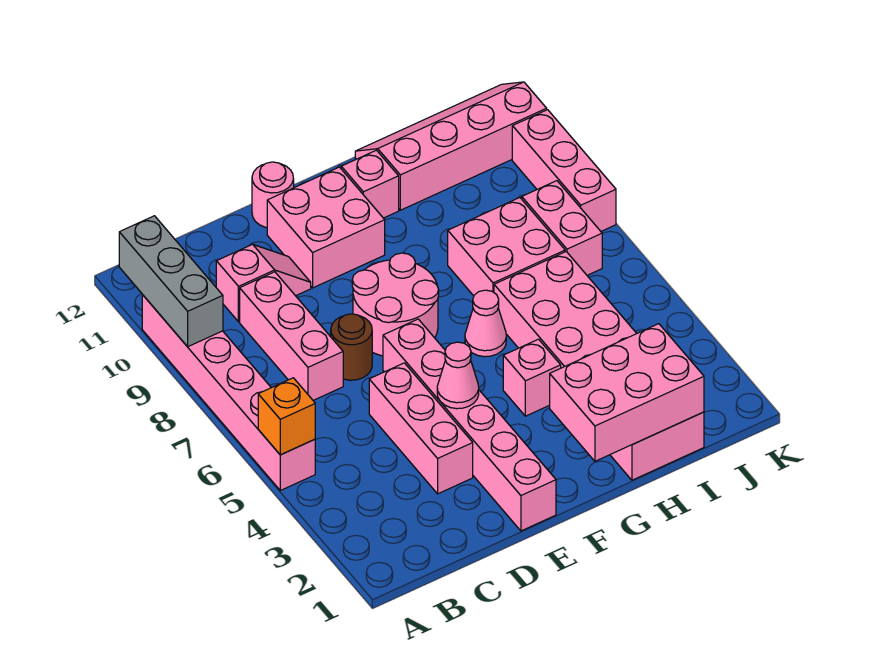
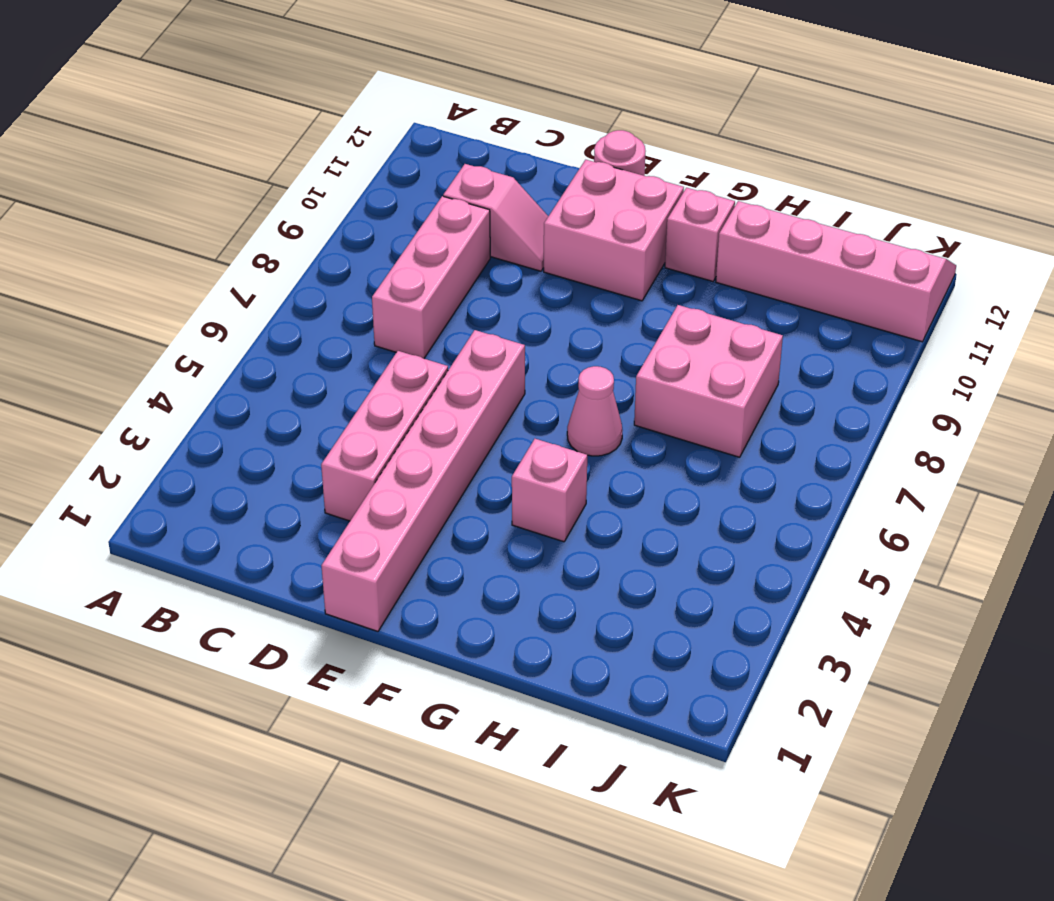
none -> pink 1x6 brick [142,295,315,490]
none -> brown 1x1 round brick [331,314,372,380]
none -> pink 2x2 round brick [352,253,439,356]

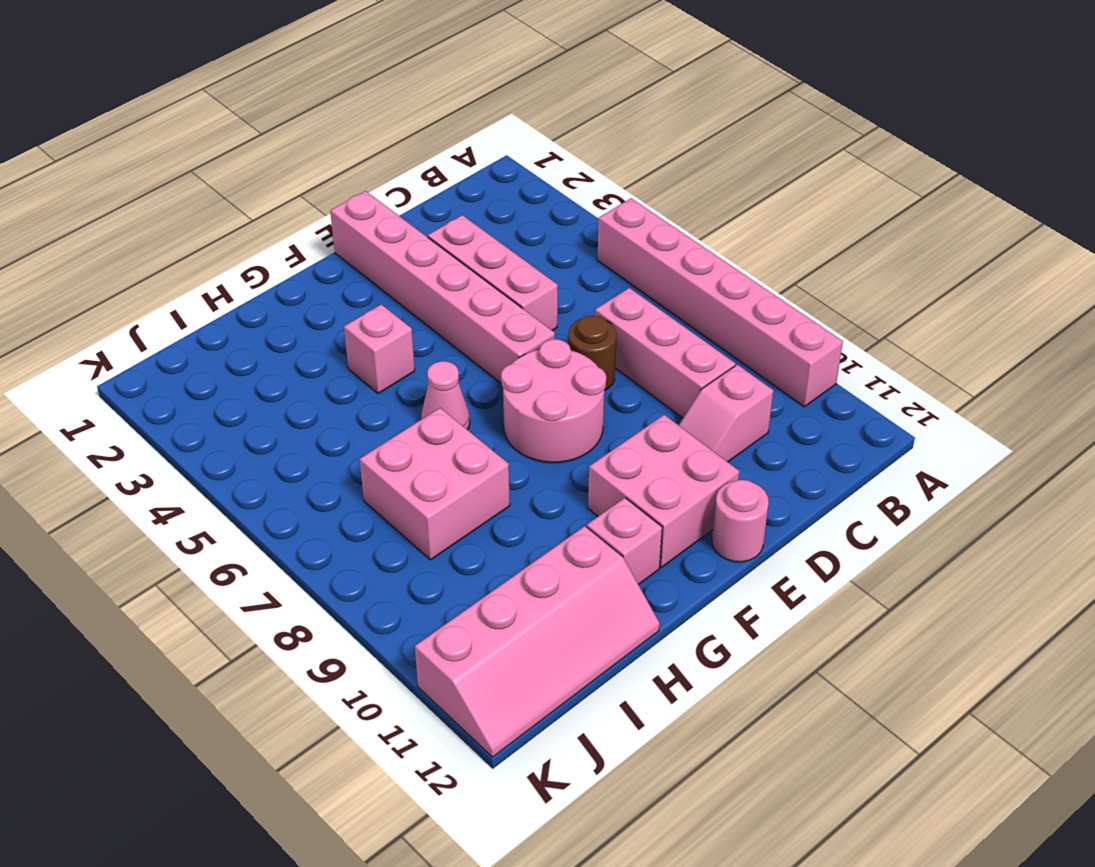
none -> pink 2x6 brick [494,252,704,480]
none -> pink 1x2 brick [522,181,602,275]
none -> pink 1x3 brick [512,110,616,231]

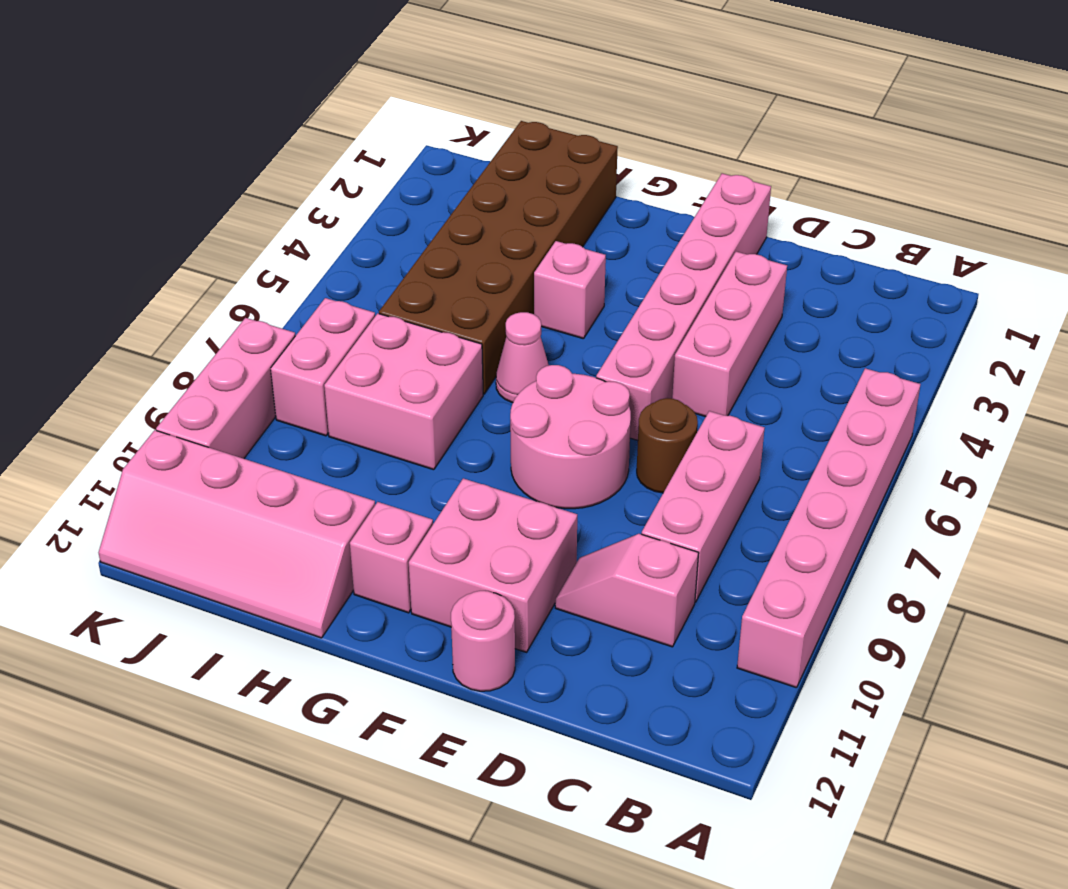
brown 2x6 brick [379,121,618,394] -> pink 2x6 brick [494,252,704,480]
none -> orange 1x1 brick [258,378,315,455]
none -> grey 1x3 brick [119,216,223,347]
none -> pink 1x1 cone [437,342,479,409]

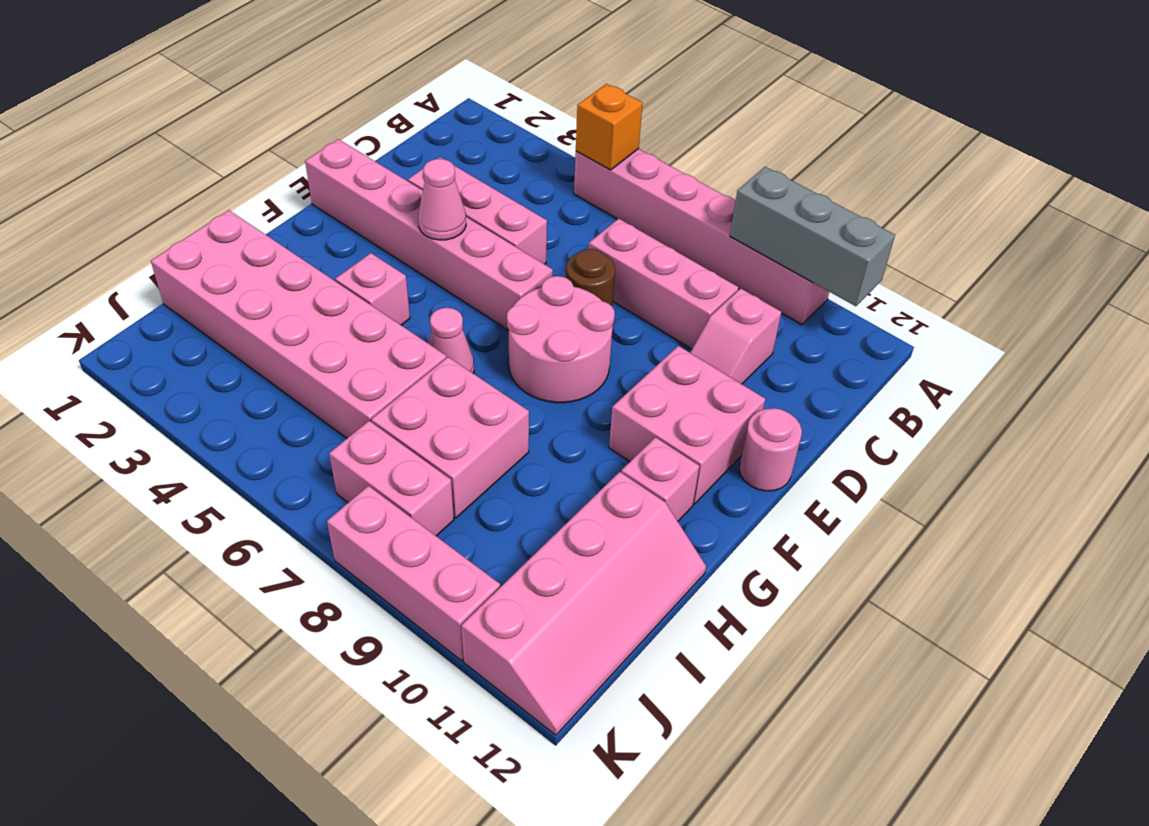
none -> pink 2x3 brick [550,324,704,461]

